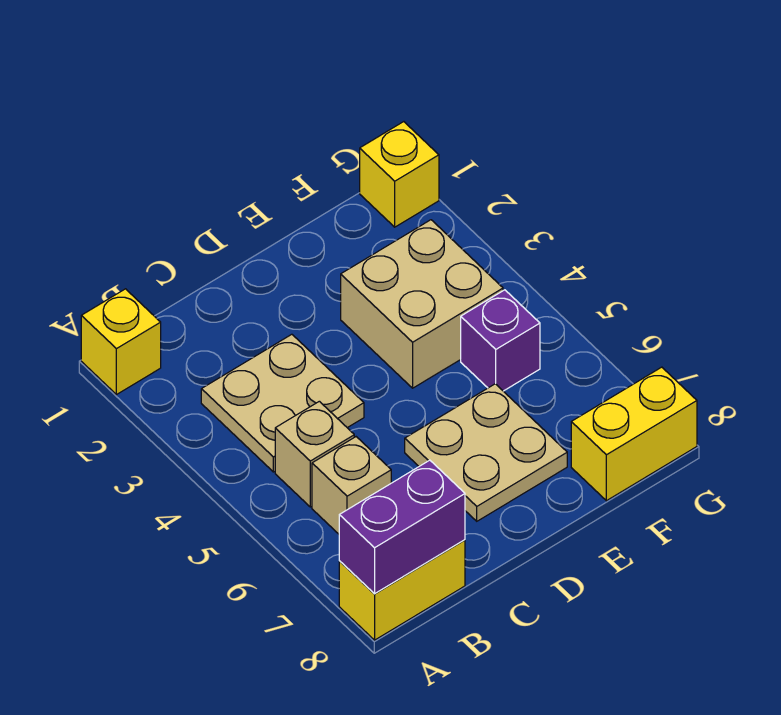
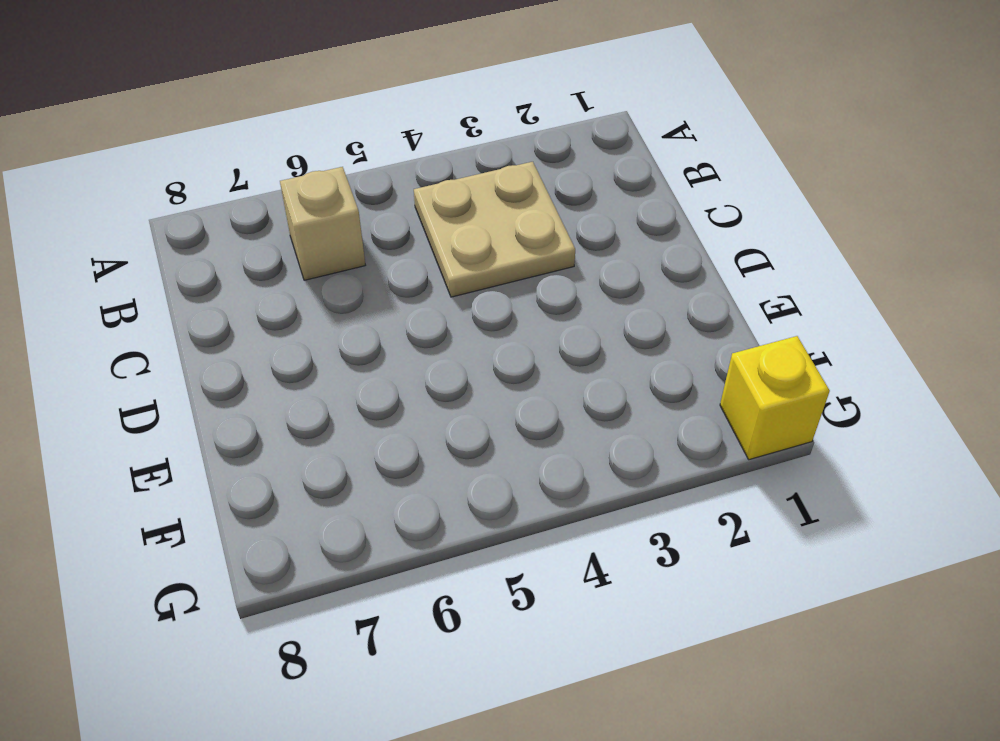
none -> yellow 1x1 brick [81,289,161,395]
none -> yellow 1x2 brick [339,540,465,640]

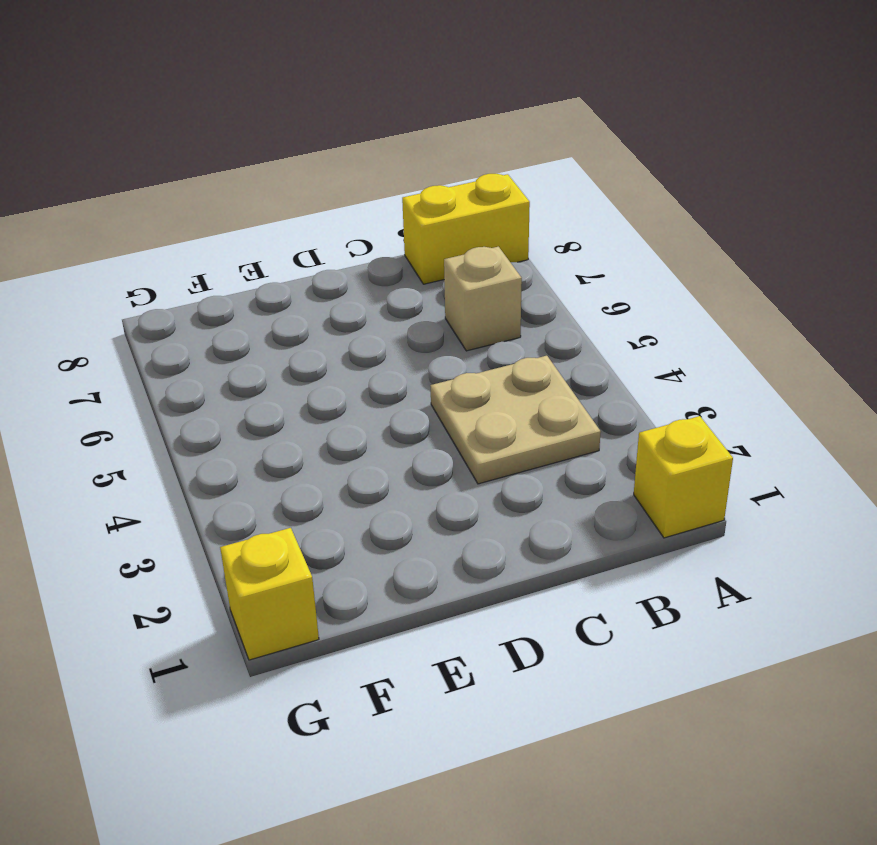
none -> tan 1x1 brick [275,401,354,507]
none -> tan 2x2 plate [405,384,567,521]

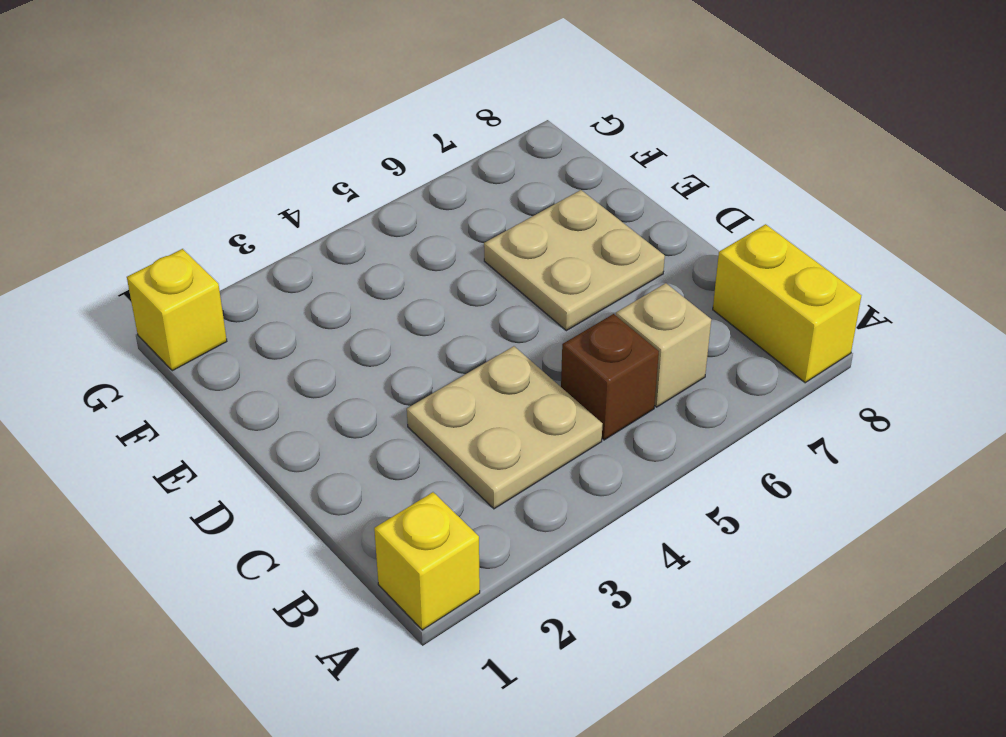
brown 1x1 brick [561,314,659,440] -> tan 1x1 brick [275,401,354,507]
none -> tan 2x2 brick [341,220,503,388]
none -> purple 1x1 brick [461,290,540,391]

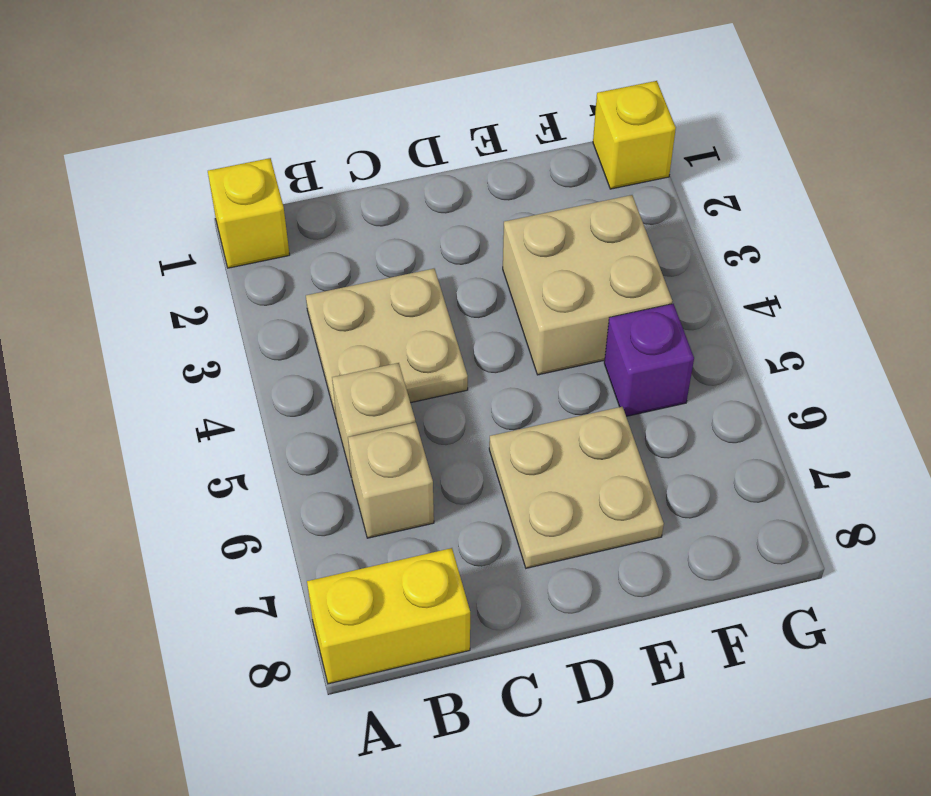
none -> yellow 1x2 brick [571,367,697,501]
none -> purple 1x2 brick [339,460,465,594]

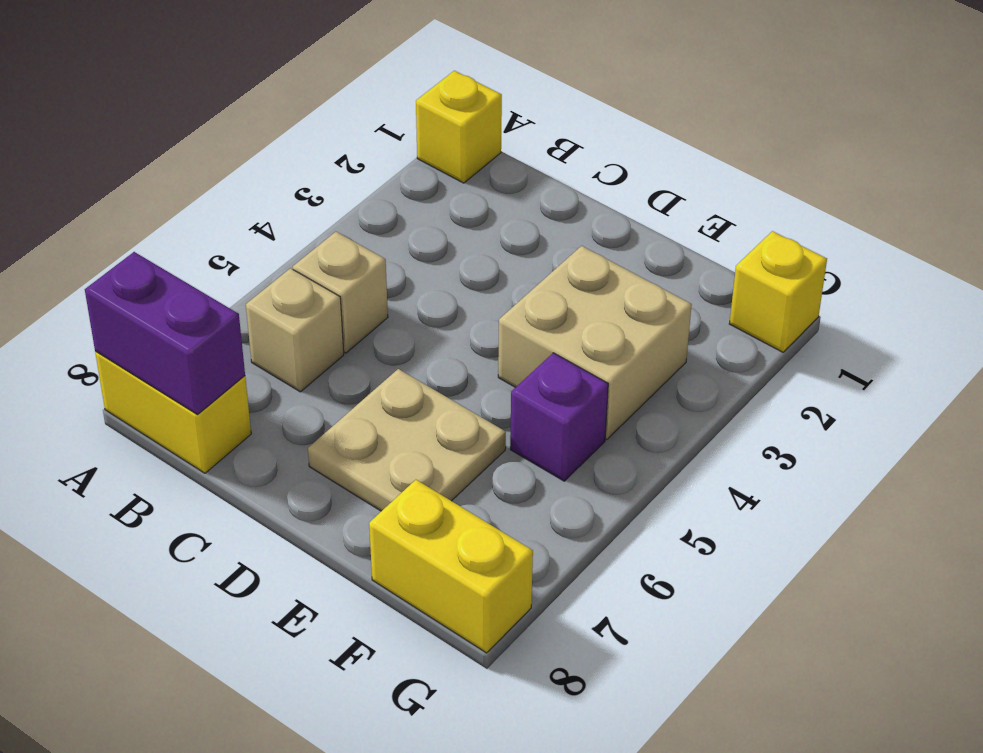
none -> tan 2x2 plate [201,334,364,472]

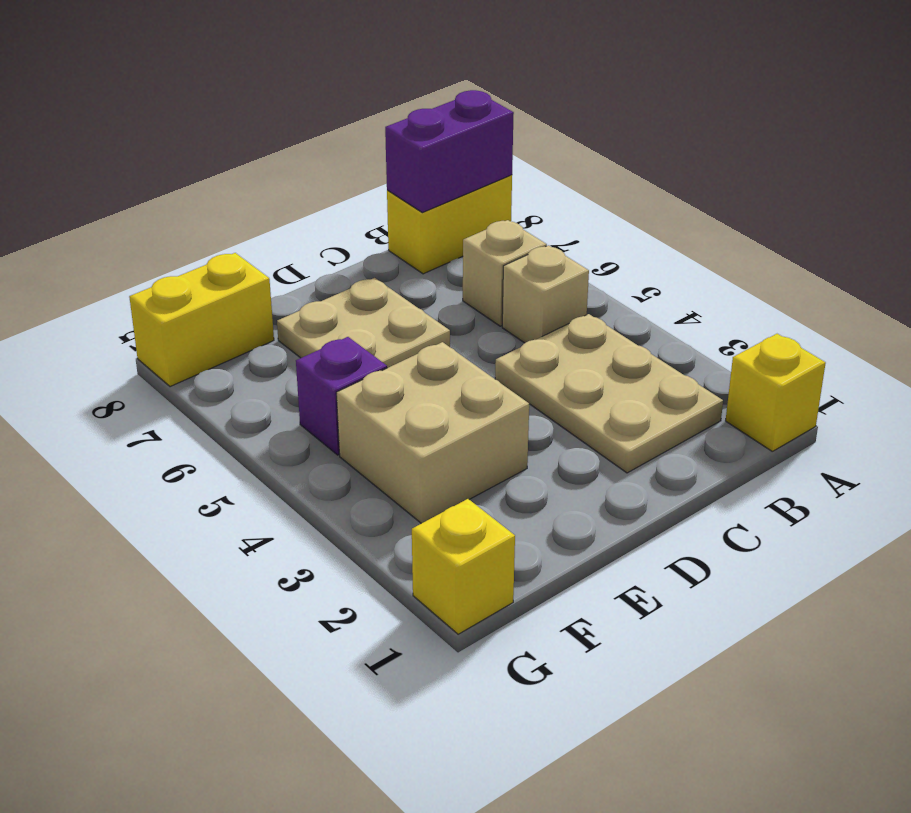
tan 2x3 plate [495,314,723,473] -> tan 2x2 plate [201,334,364,472]

